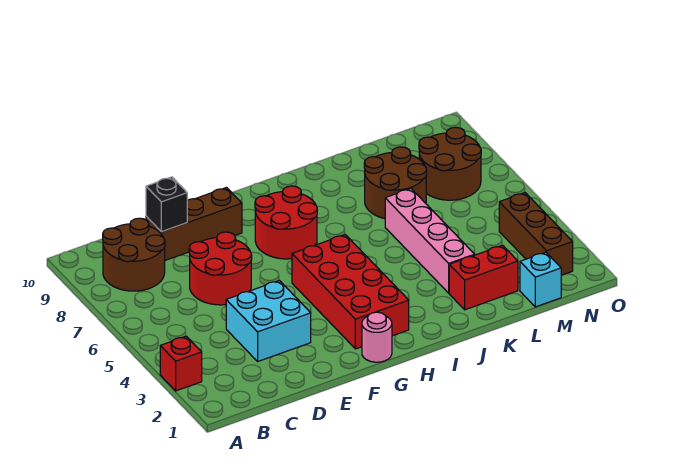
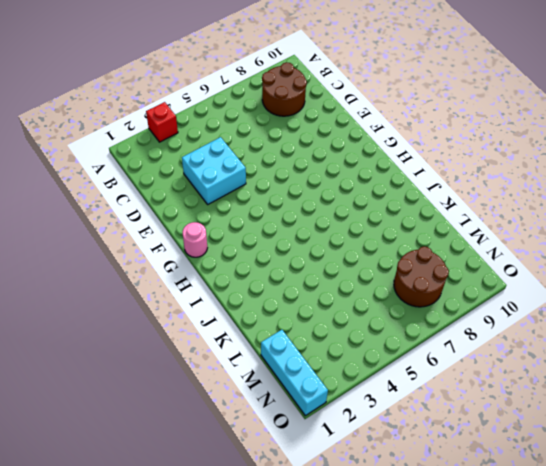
cyan 1x3 brick [261,330,328,416] -> cyan 1x1 brick [520,252,561,307]
none -> red 2x2 round brick [189,232,252,305]
none -> brown 1x3 brick [146,188,242,260]
none -> red 2x4 brick [292,235,409,349]

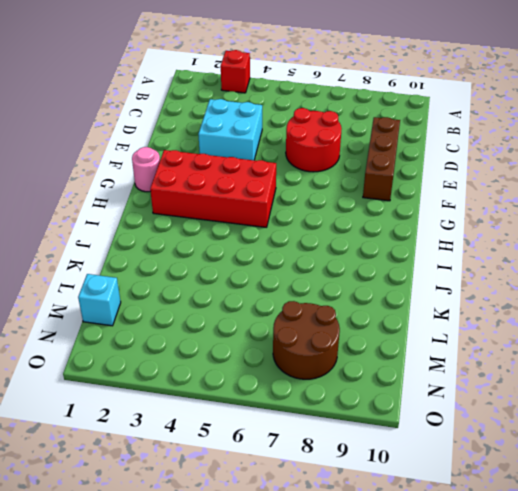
none -> brown 2x2 round brick [103,218,165,291]
none -> red 2x2 round brick [255,186,317,259]
none -> red 1x2 brick [449,245,518,310]

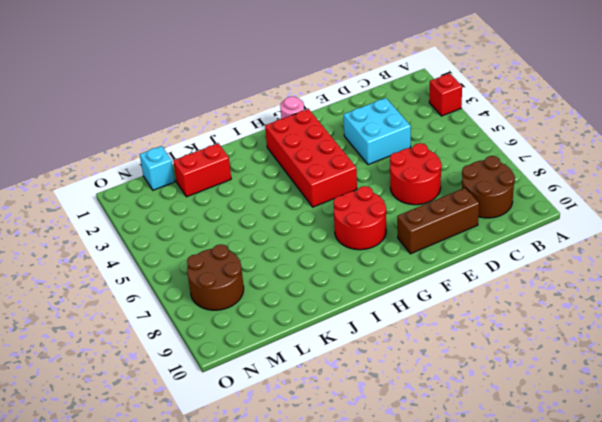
none -> pink 1x4 brick [385,189,475,293]
none -> brown 2x2 round brick [364,147,427,219]
none -> brown 1x3 brick [499,193,573,275]

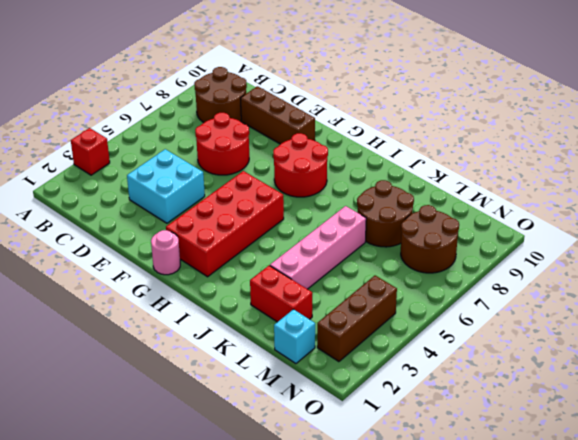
none -> black 1x1 brick [146,177,187,232]

